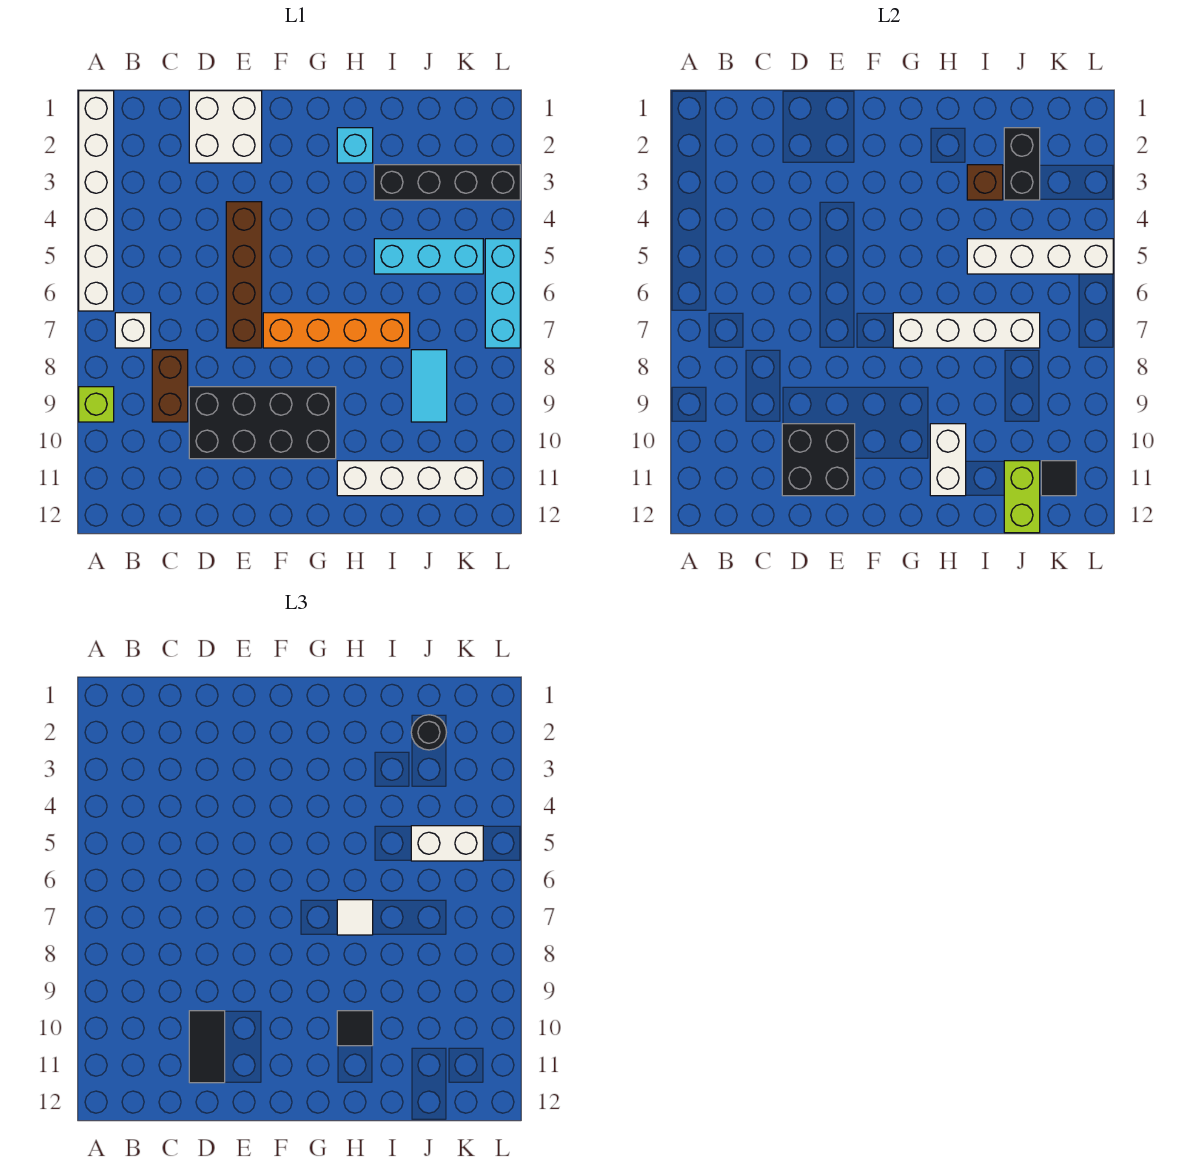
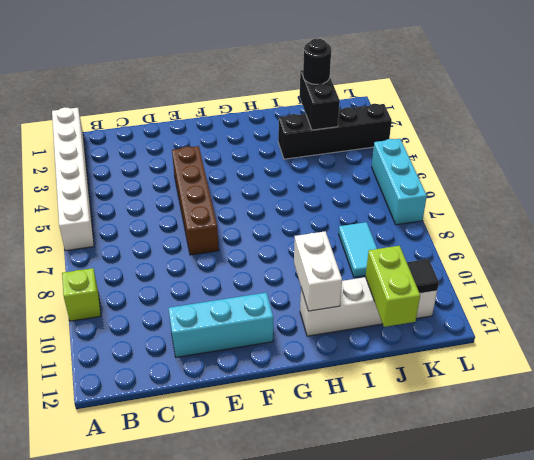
cyan 1x3 brick [168,292,273,357] -> cyan 1x3 brick moved to [374,239,483,274]
none -> white 1x1 brick [115,313,151,348]
none -> brown 1x2 brick [152,350,188,422]
none -> white 2x2 brick [189,91,262,163]

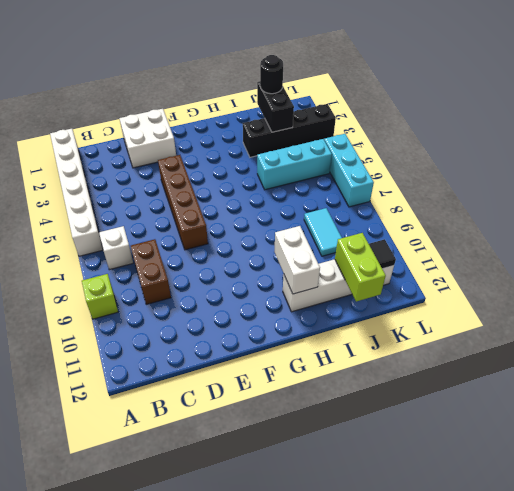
none -> black 2x4 brick [189,387,336,459]
none -> orange 1x4 brick [263,313,410,348]
none -> cyan 1x1 brick [337,128,373,163]

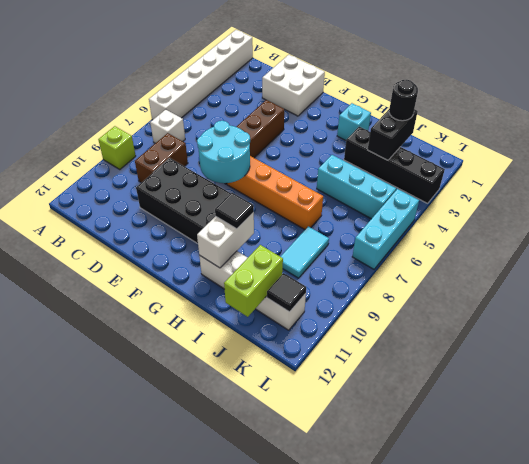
cyan 2x2 round brick [197,121,250,183] -> none
none -> black 2x2 brick [782,424,855,496]
none -> white 1x4 brick [893,313,1040,348]
none -> brown 1x1 brick [967,165,1003,200]

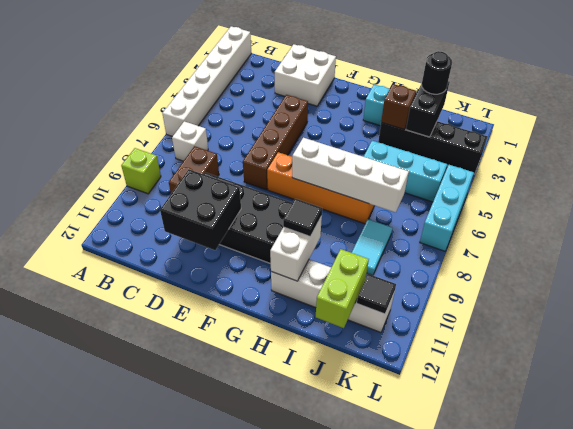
none -> white 1x4 brick [967,239,1113,274]
none -> black 1x2 tile [189,1011,225,1083]
none -> white 1x1 tile [337,900,373,935]

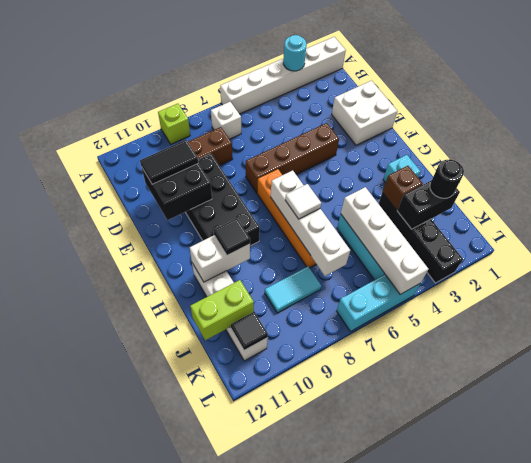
cyan 1x1 round brick [283,35,307,71] -> none
none -> white 1x2 brick [411,826,483,861]

